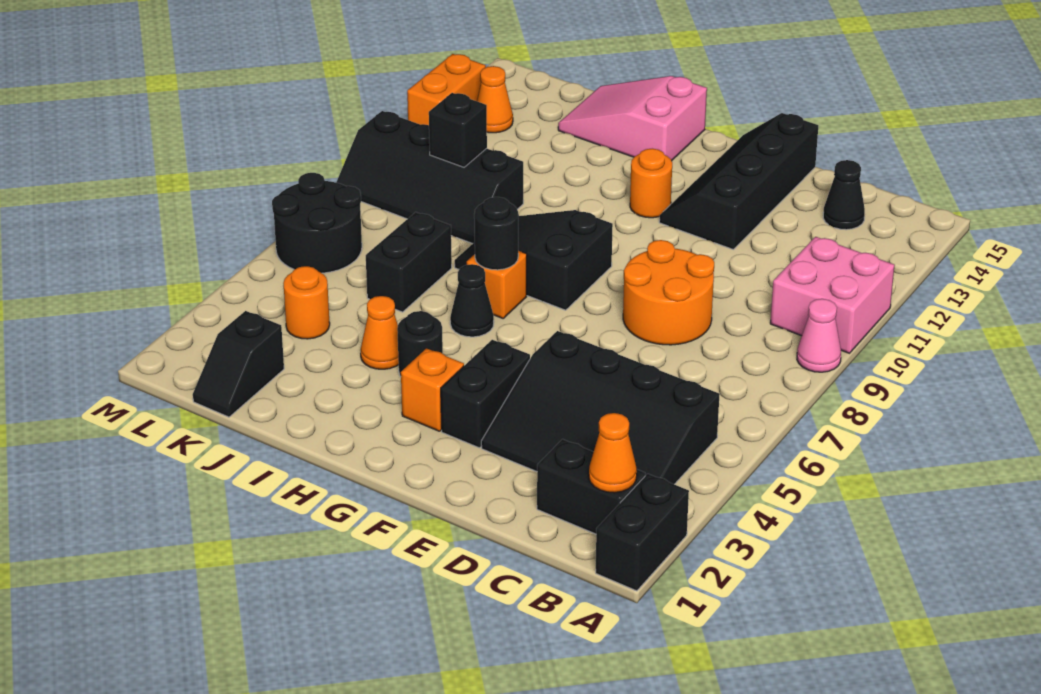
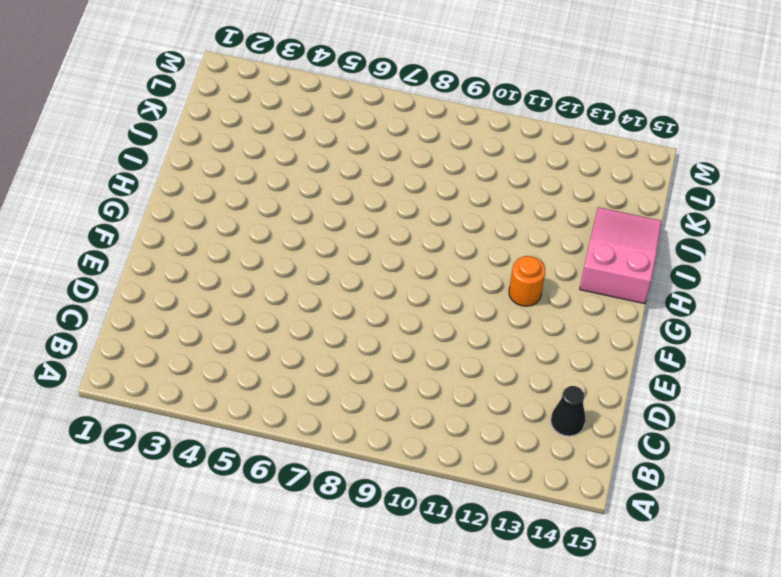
none -> black 1x2 brick [596,474,689,591]
none -> pink 1x1 cone [797,299,841,372]
none -> pink 2x2 brick [770,237,895,353]

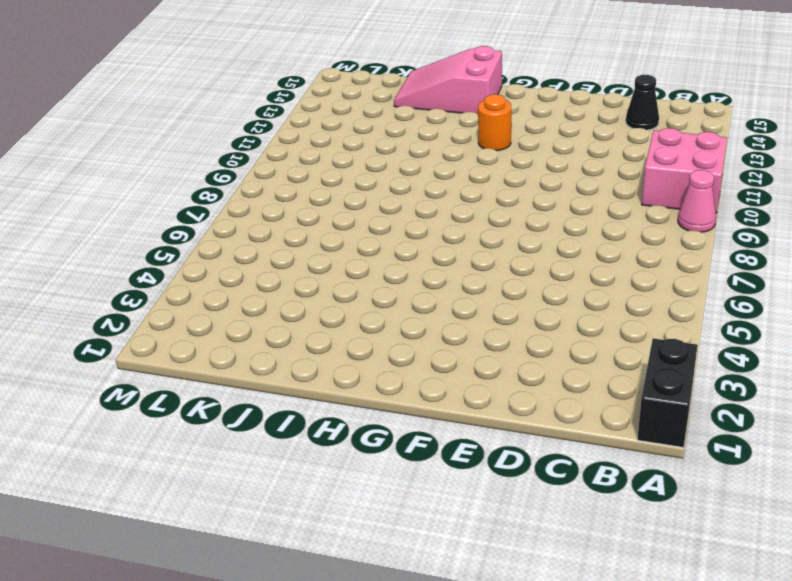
none -> black 1x2 brick [537,439,645,534]
none -> black 3x4 slope [481,331,720,484]
none -> orange 2x2 round brick [623,240,714,345]

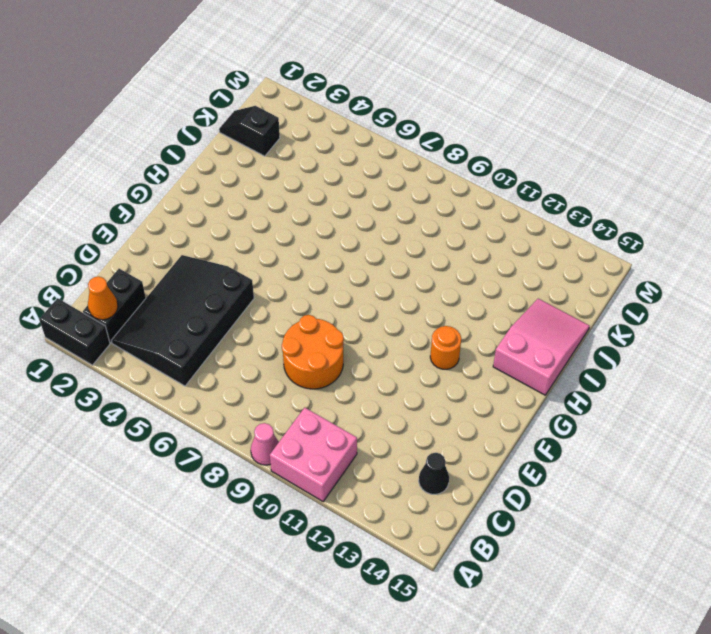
none -> black 2x4 slope [659,113,818,250]
none -> black 1x2 brick [441,340,530,448]
none -> orange 1x1 brick [401,348,464,431]

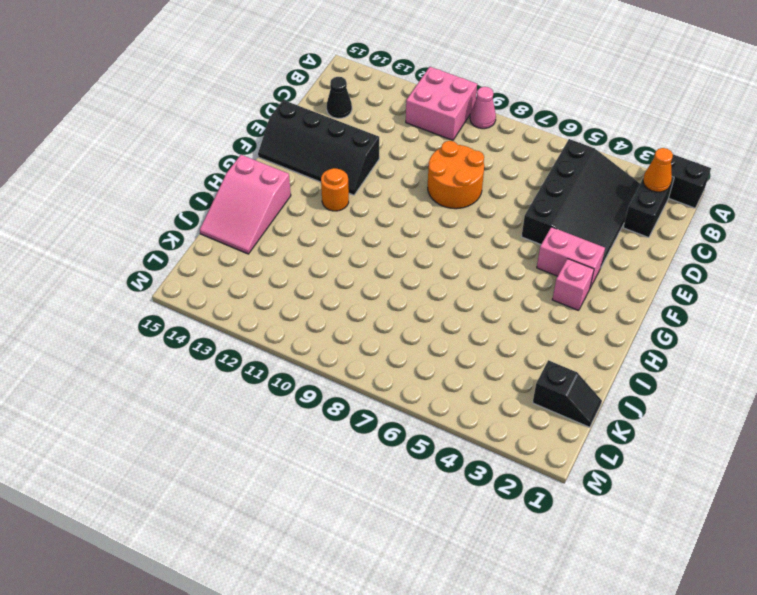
pink 1x2 brick [537,227,605,288] -> black 1x2 brick [441,340,530,448]
pink 1x1 brick [552,259,594,310] -> orange 1x1 brick [401,348,464,431]
none -> black 2x3 slope [455,210,613,310]
none -> black 1x1 round brick [397,311,443,377]
none -> black 1x1 cone [450,264,494,337]

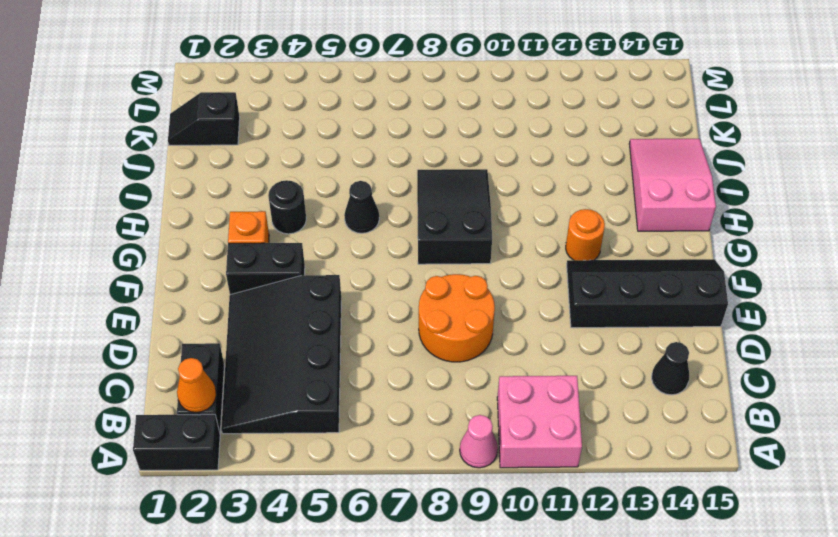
none -> orange 1x1 brick [467,251,527,318]
none -> orange 1x1 cone [360,296,399,369]
none -> black 1x2 brick [366,212,452,312]

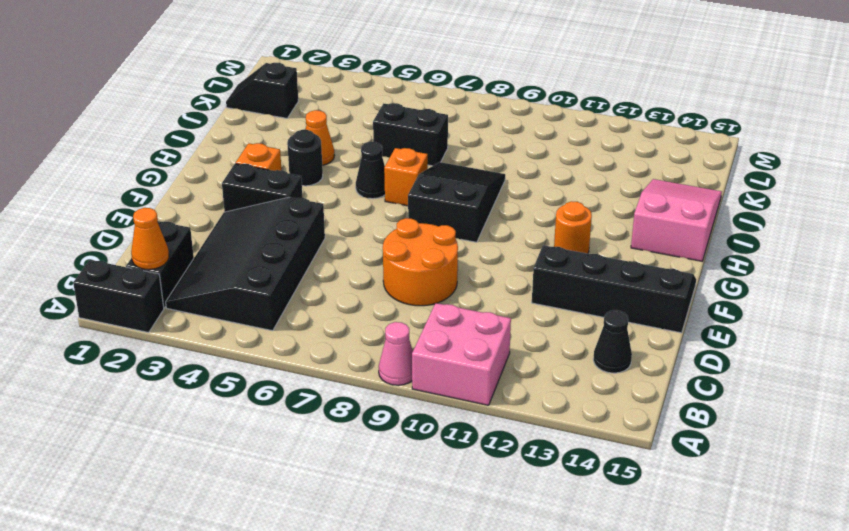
none -> black 2x4 slope [336,111,523,244]
none -> orange 1x1 round brick [284,266,330,339]
none -> black 2x2 round brick [272,173,362,273]

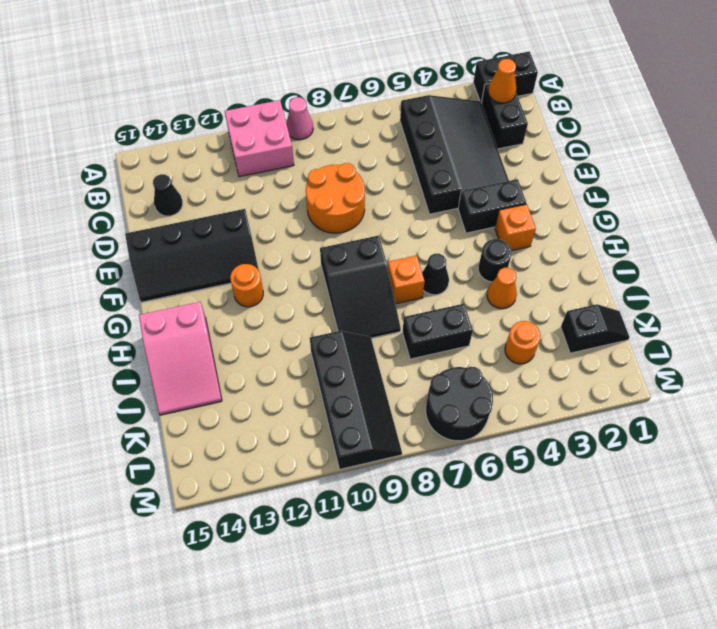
none -> orange 1x1 cone [477,66,513,133]
none -> orange 1x2 brick [407,54,486,125]
none -> black 1x1 round brick [474,197,518,270]

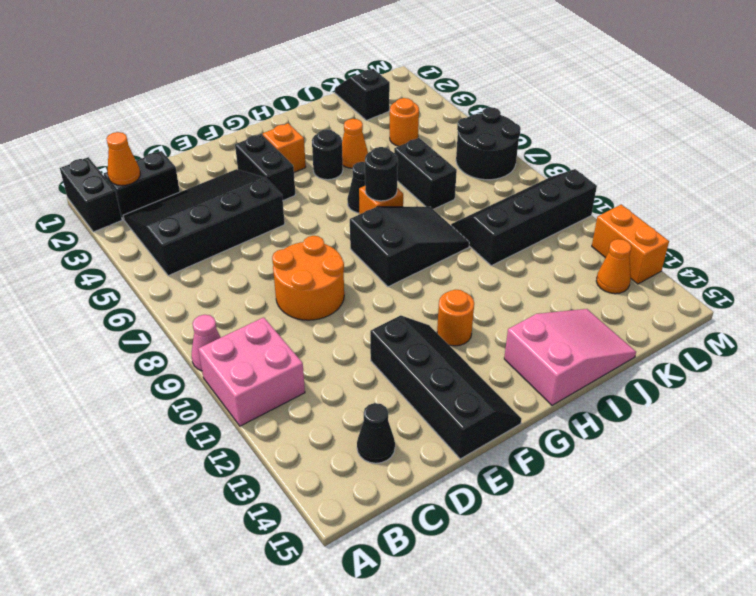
none -> black 1x1 brick [429,93,487,167]

